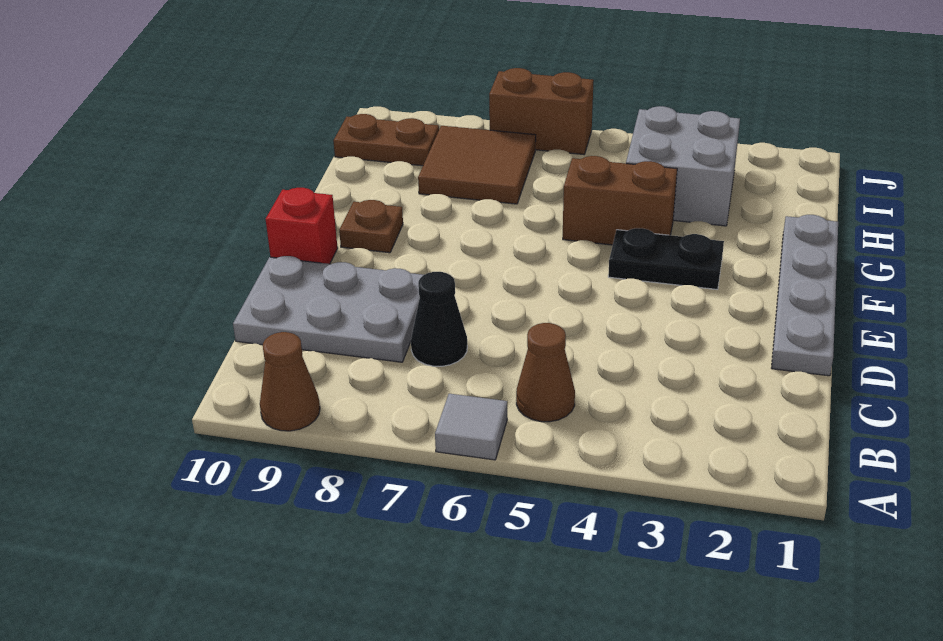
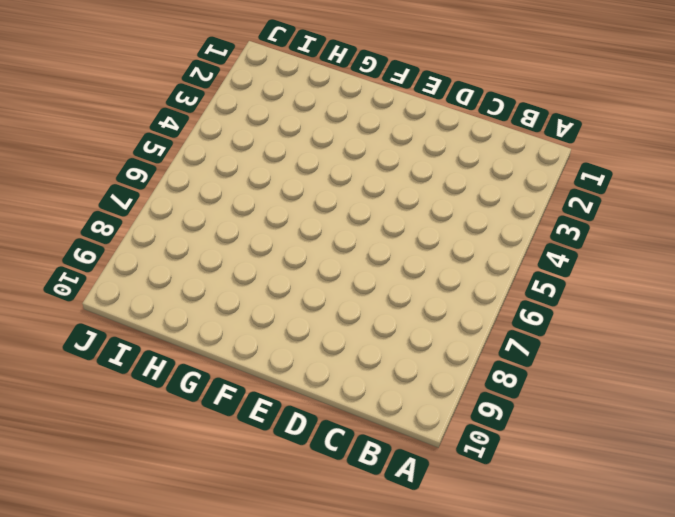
none -> grey 1x1 tile [435,394,507,460]
none -> brown 1x1 cone [260,332,320,431]
none -> brown 1x1 cone [516,323,575,422]

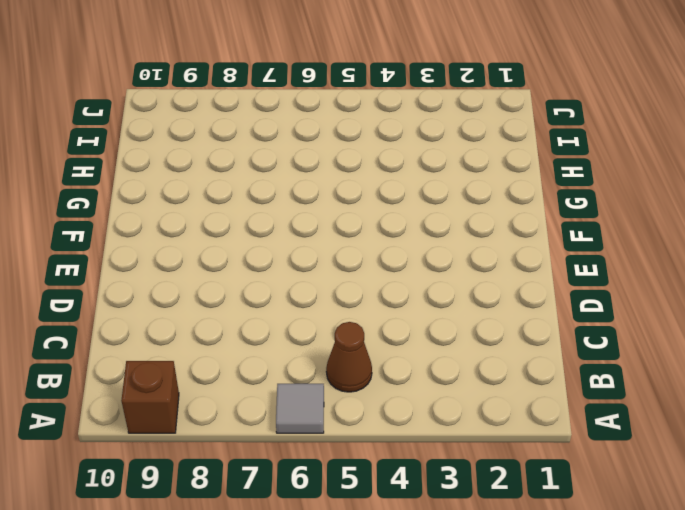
brown 1x1 brick [121,361,179,433] -> brown 1x1 cone [260,332,320,431]
none -> black 1x1 cone [411,272,467,366]
none -> grey 2x3 plate [233,256,423,362]
none -> grey 1x4 plate [772,215,838,376]

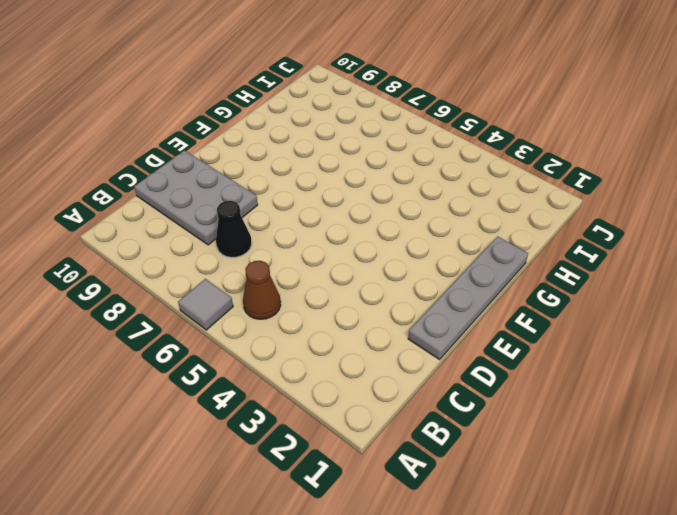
none -> brown 1x1 cone [260,332,320,431]
none -> red 1x1 brick [266,188,338,264]
none -> black 1x2 plate [608,228,724,289]

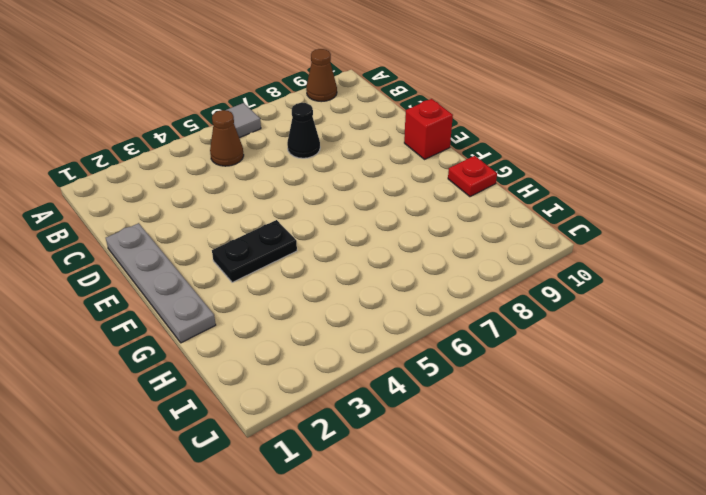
red 1x1 plate [448,156,497,197] -> none
none -> grey 2x3 plate [233,256,423,362]
none -> brown 1x1 plate [339,200,403,253]
none -> brown 1x2 brick [563,156,677,245]

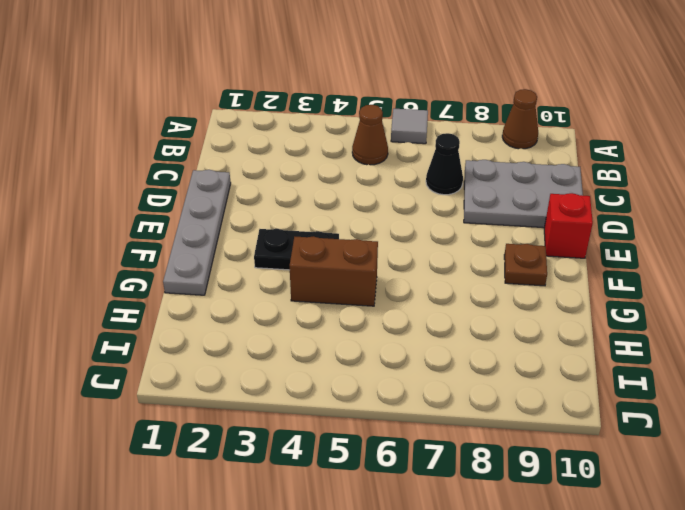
none -> grey 2x2 brick [626,106,740,226]
none -> brown 2x2 tile [418,126,536,204]
none -> brown 1x2 plate [333,114,439,166]

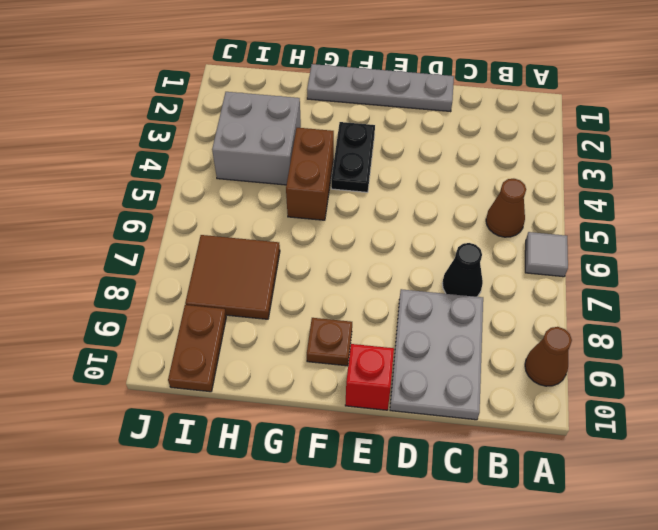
none -> brown 1x2 brick [489,68,594,154]

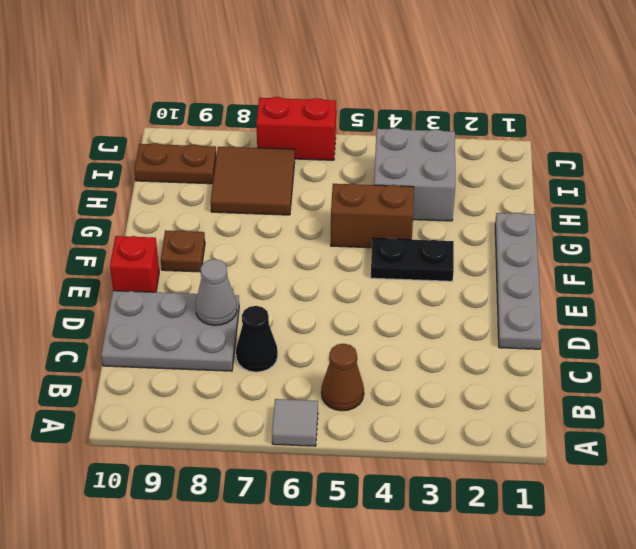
grey 1x1 cone [196,259,237,325] -> none
red 1x2 brick [256,97,336,160] -> brown 1x2 brick [489,68,594,154]
none -> brown 1x1 cone [260,332,320,431]

